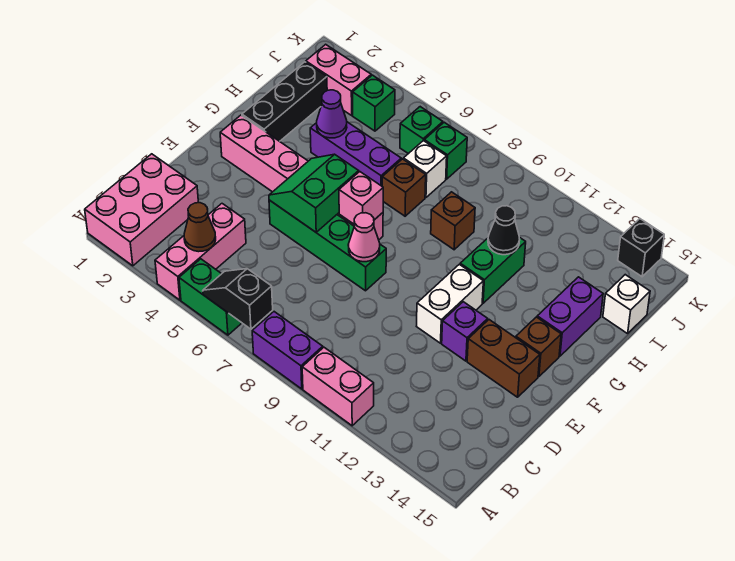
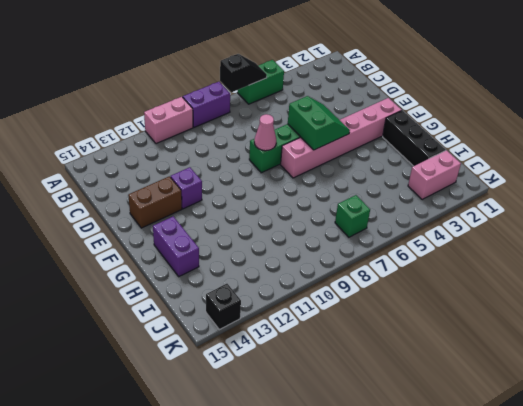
none -> pink 2x3 brick [85,154,198,266]
none -> pink 1x3 brick [155,204,246,300]
none -> white 1x2 brick [416,264,483,343]
none -> brown 1x1 brick [516,317,561,377]

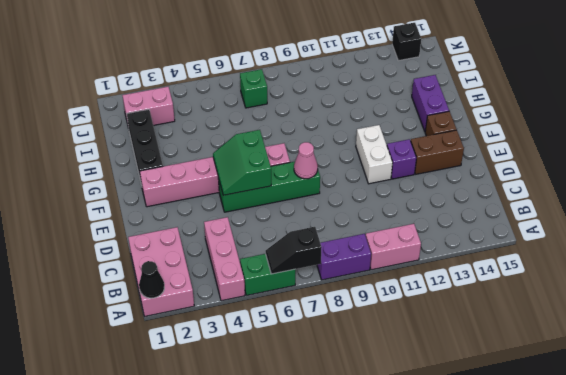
black 1x1 cone [139,261,164,298] -> black 1x1 cone moved to [488,206,520,255]
none -> green 1x2 brick [460,237,526,303]
none -> purple 1x3 brick [310,122,401,186]
none -> brown 1x1 brick [382,159,426,216]
none -> brown 1x1 brick [431,192,475,250]

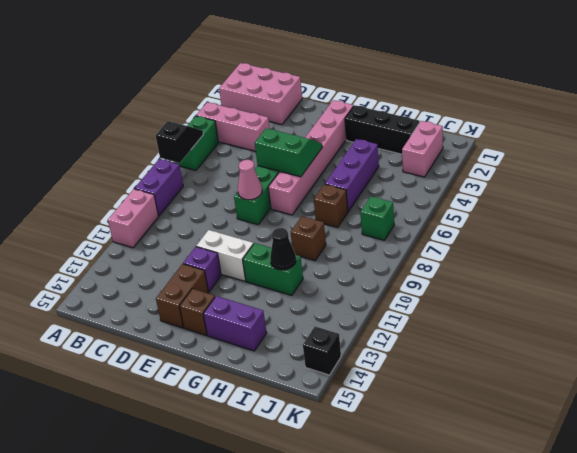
none -> white 1x1 brick [403,141,447,197]
none -> white 1x1 brick [603,275,650,334]
none -> green 1x1 brick [353,75,395,131]
none -> green 1x1 brick [400,107,443,154]

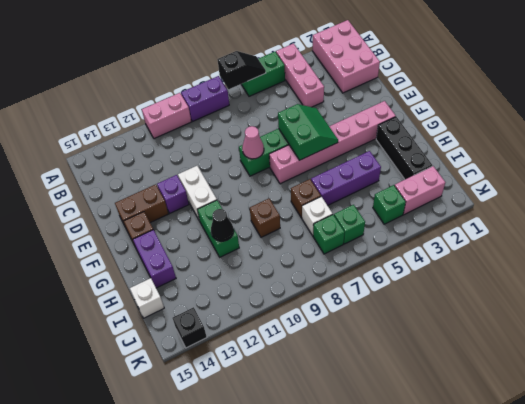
none -> brown 1x1 cone [184,203,216,252]
none -> pink 1x1 brick [339,172,383,224]
none -> purple 1x1 cone [317,90,347,138]

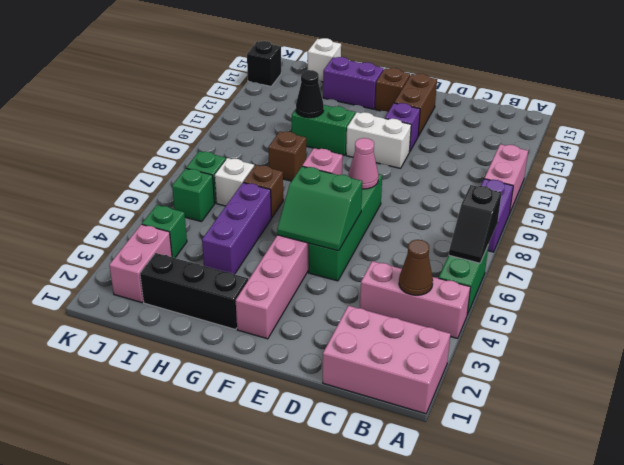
none -> purple 1x1 cone [317,90,347,138]

